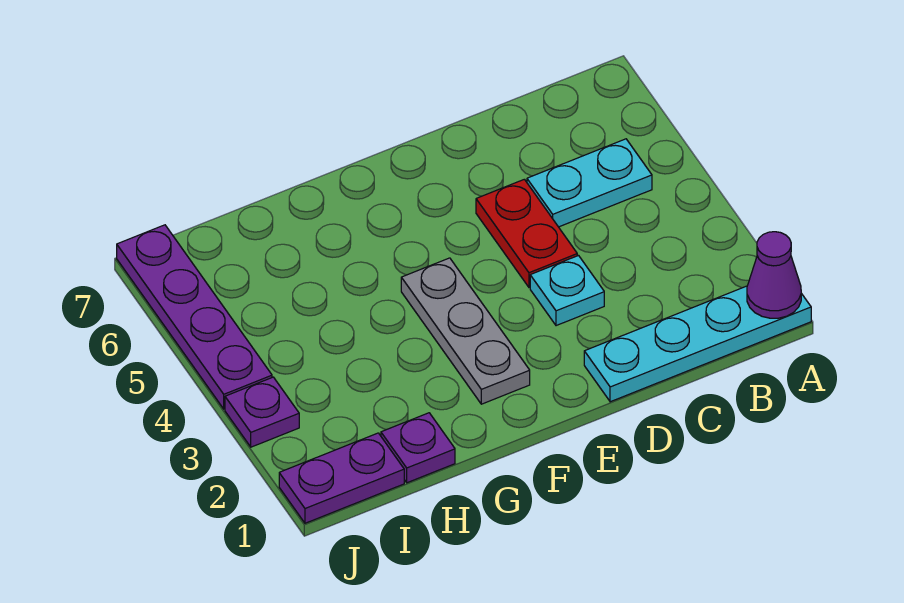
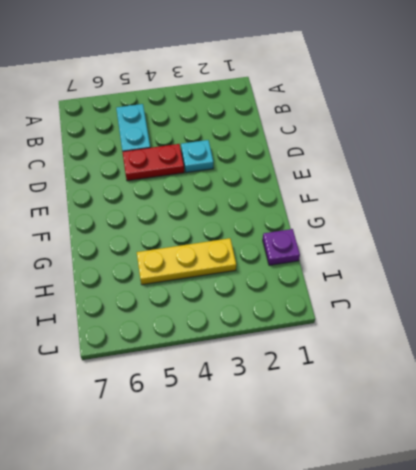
yellow 1x3 plate [137,238,236,285] -> none
none -> cyan 1x4 plate [584,286,811,402]
none -> grey 1x3 plate [401,258,530,404]

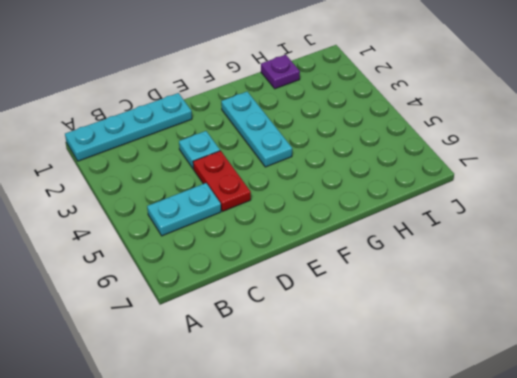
cyan 1x3 plate [221,92,292,167] -> grey 1x3 plate [401,258,530,404]
none -> purple 1x2 plate [279,433,404,523]
none -> purple 1x1 plate [225,377,299,447]

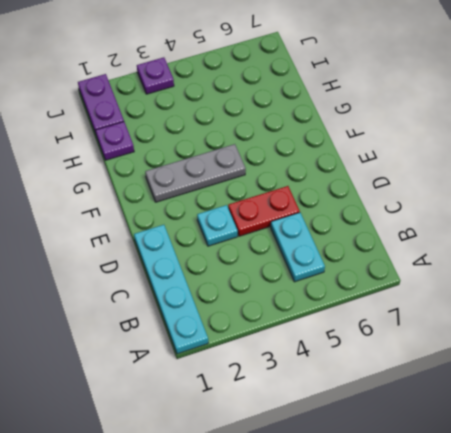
none -> purple 1x4 plate [117,225,272,409]
none -> purple 1x1 cone [747,232,801,318]

